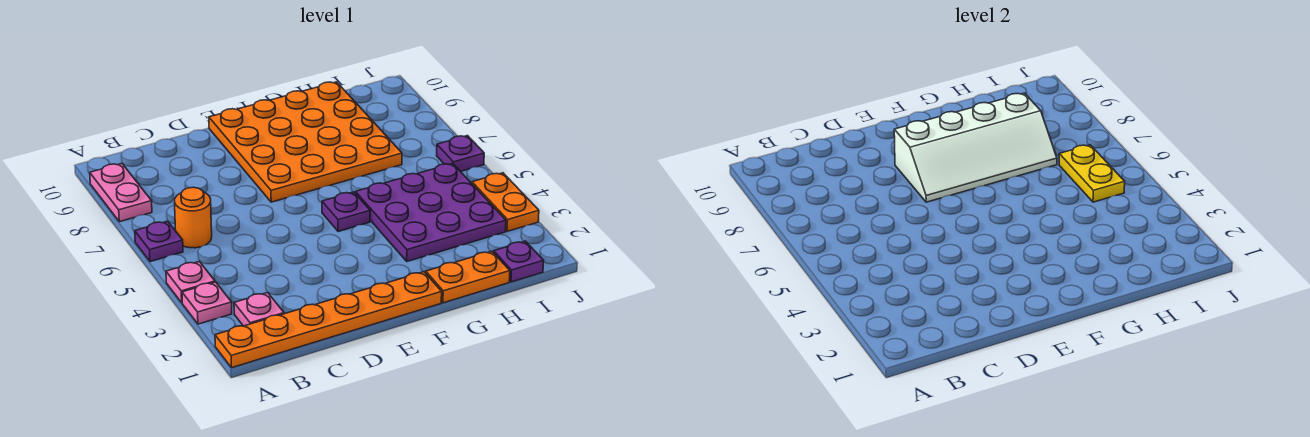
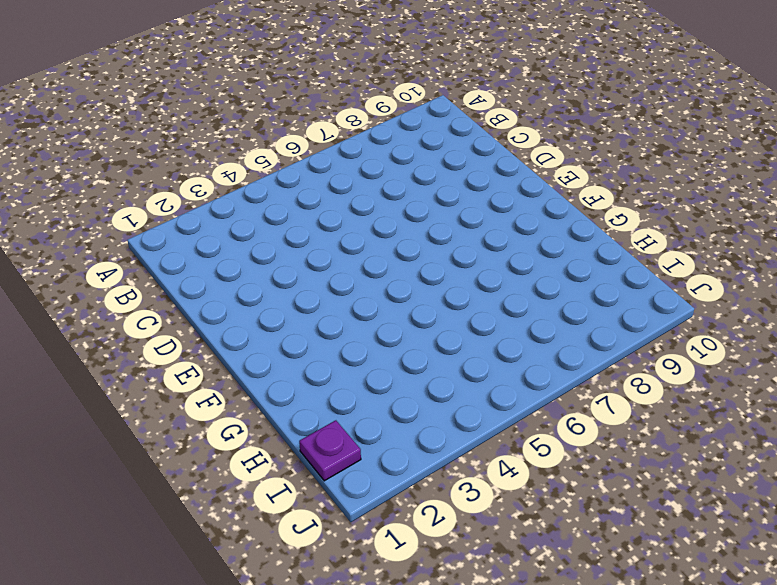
none -> orange 1x6 plate [215,272,442,368]
none -> pink 1x1 plate [182,282,232,324]
none -> pink 1x1 plate [166,261,215,303]

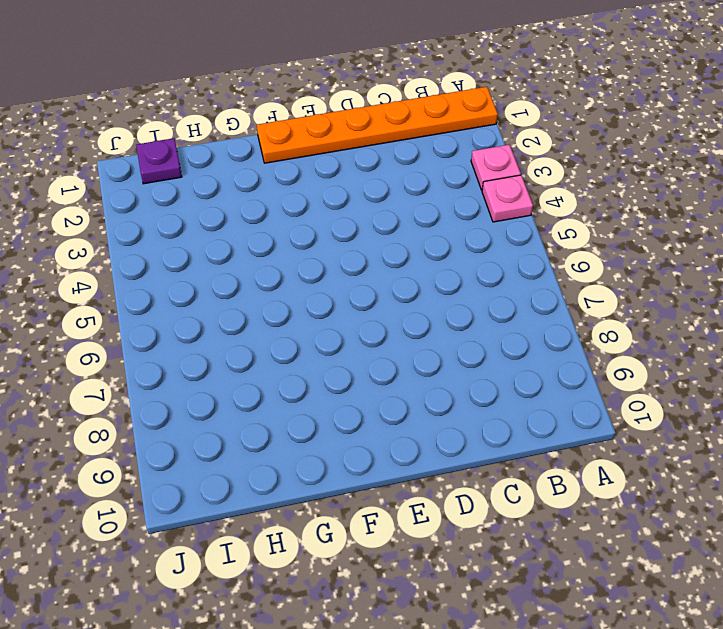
none -> purple 1x1 plate [135,221,183,262]
none -> pink 1x2 plate [90,164,152,222]
none -> pink 1x1 plate [234,293,284,326]

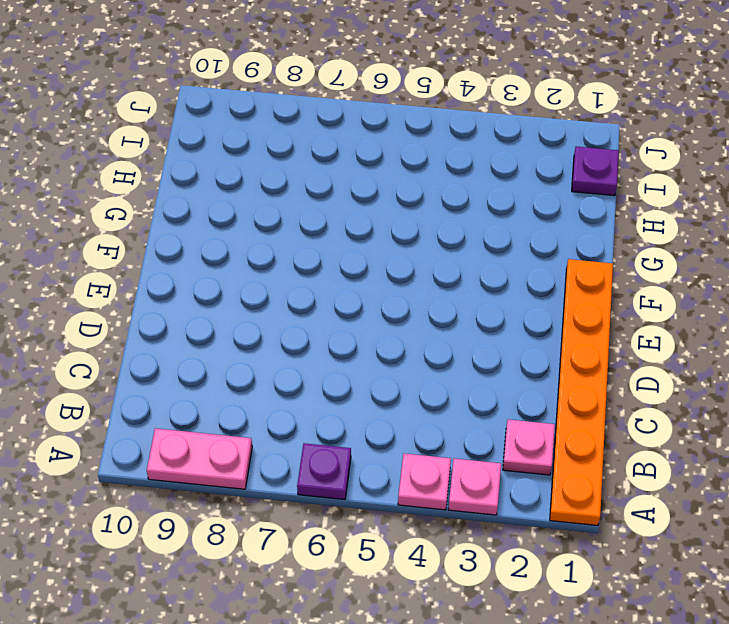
none -> orange 1x1 round brick [175,187,212,248]
none -> orange 4x4 plate [209,82,402,202]
none -> purple 1x1 plate [322,192,370,232]

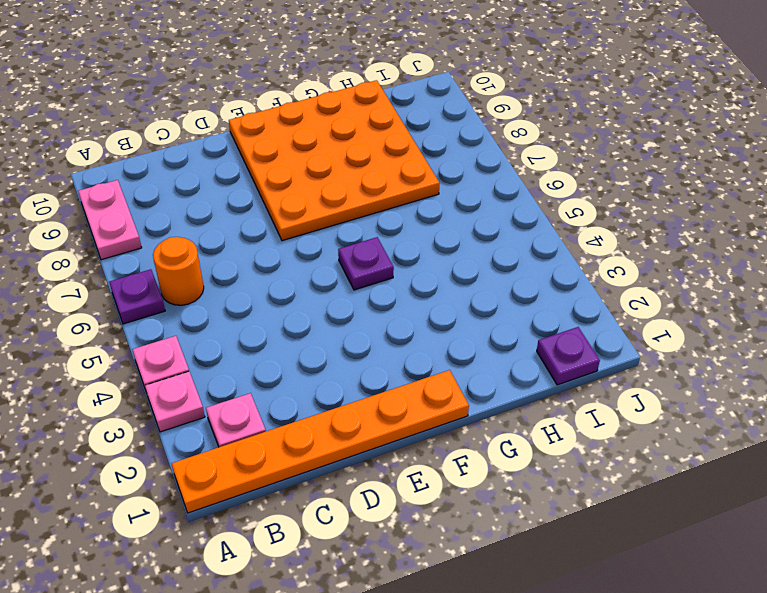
none -> orange 1x2 plate [426,251,510,303]
none -> purple 3x3 plate [355,163,506,261]
none -> orange 1x2 plate [472,173,539,231]

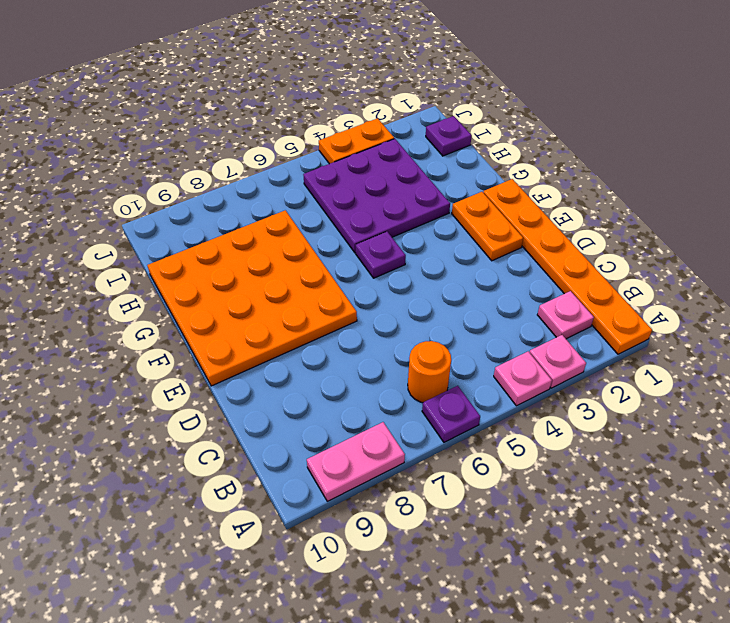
orange 1x2 plate [452,192,523,261] -> orange 1x2 plate moved to [426,251,510,303]
none -> purple 1x1 plate [437,136,484,172]
none -> white 2x4 slope [894,93,1057,202]
none -> yellow 1x2 plate [1059,145,1125,202]

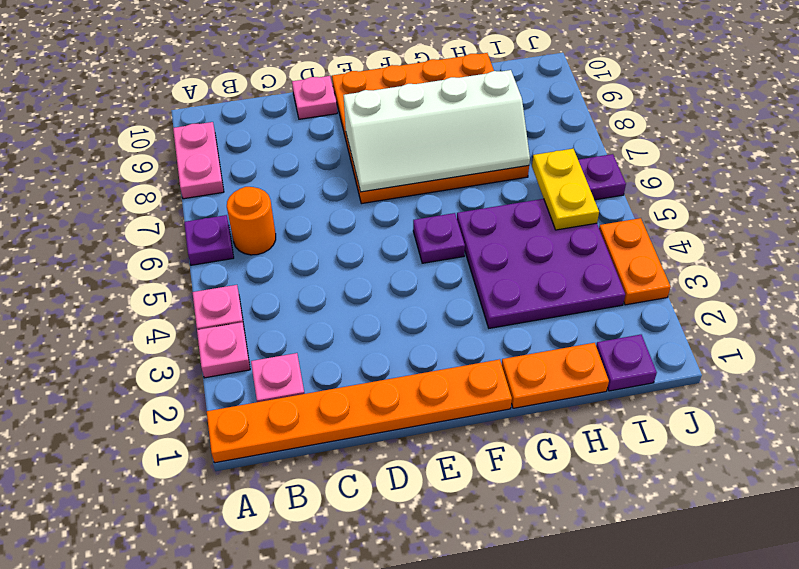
pink 1x1 plate [292,76,337,119] -> none

